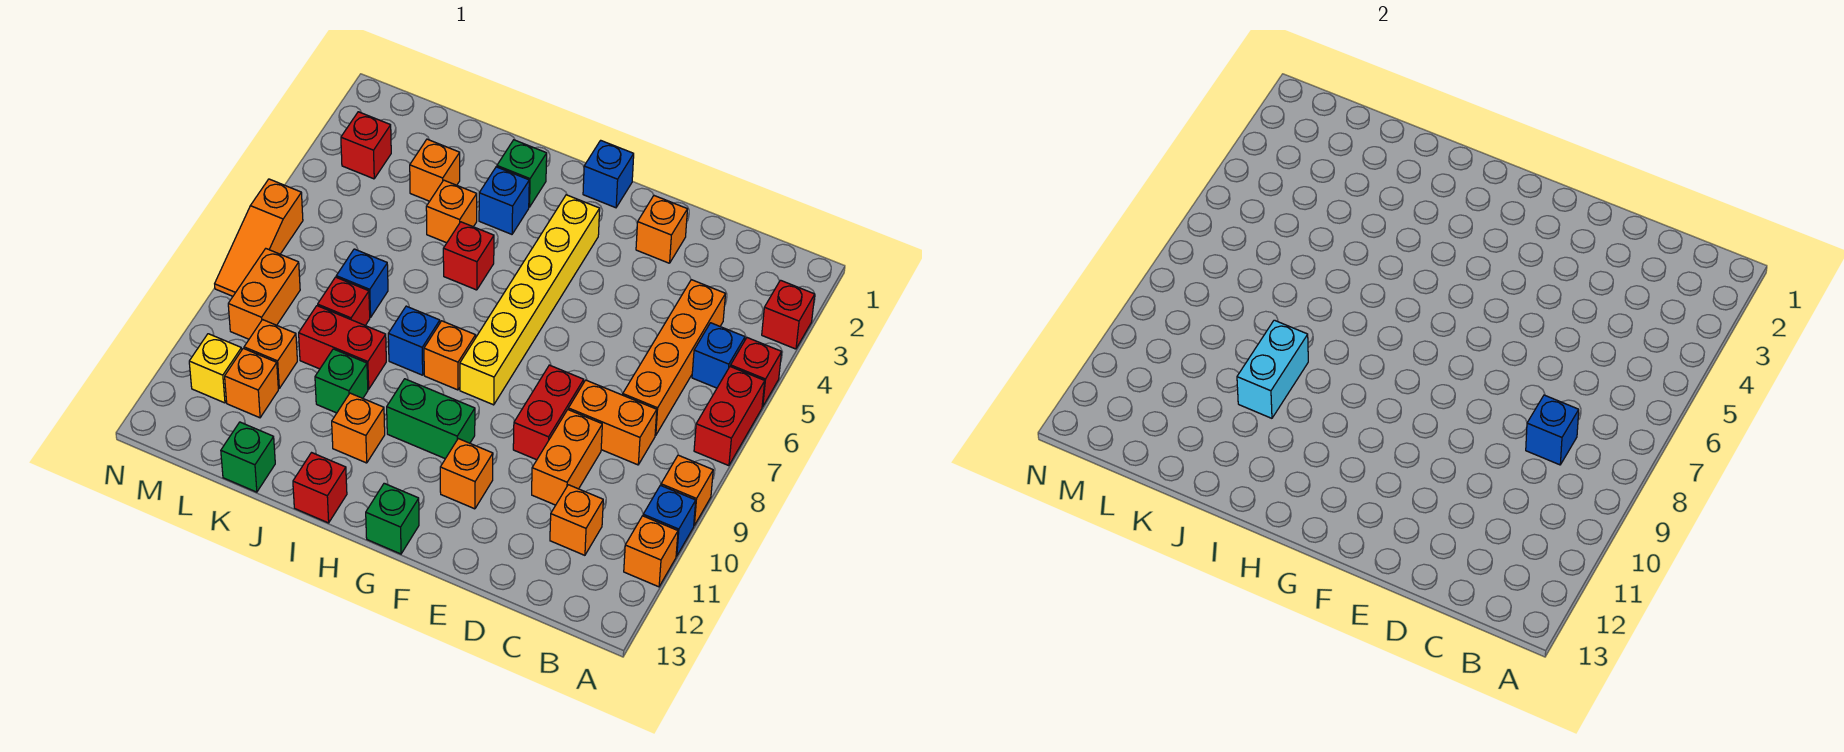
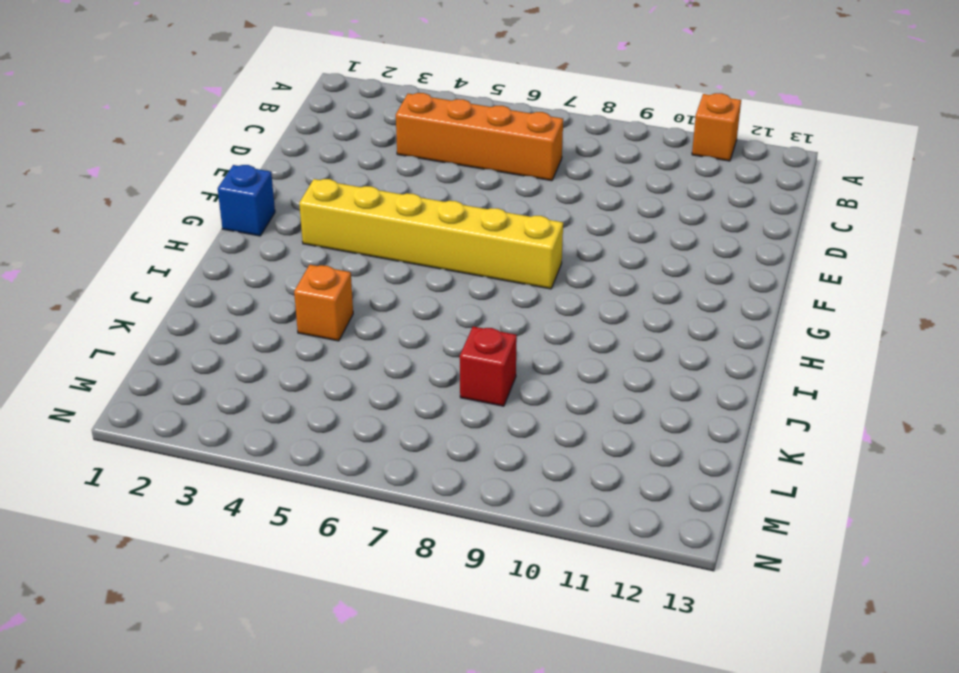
none -> red 1x1 brick [762,280,815,349]
none -> red 1x1 brick [731,338,782,407]
none -> red 1x2 brick [694,366,765,466]
none -> orange 1x1 brick [661,455,713,525]

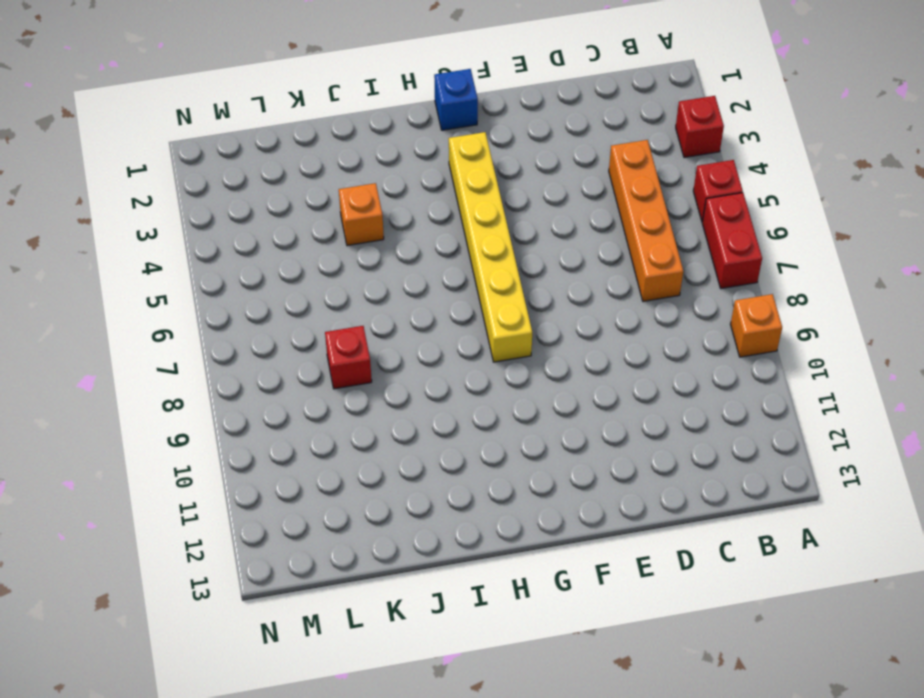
none -> blue 1x1 brick [643,485,696,556]
none -> orange 1x1 brick [624,516,678,587]
none -> blue 1x1 brick [692,323,745,388]
none -> orange 1x2 brick [568,380,657,465]

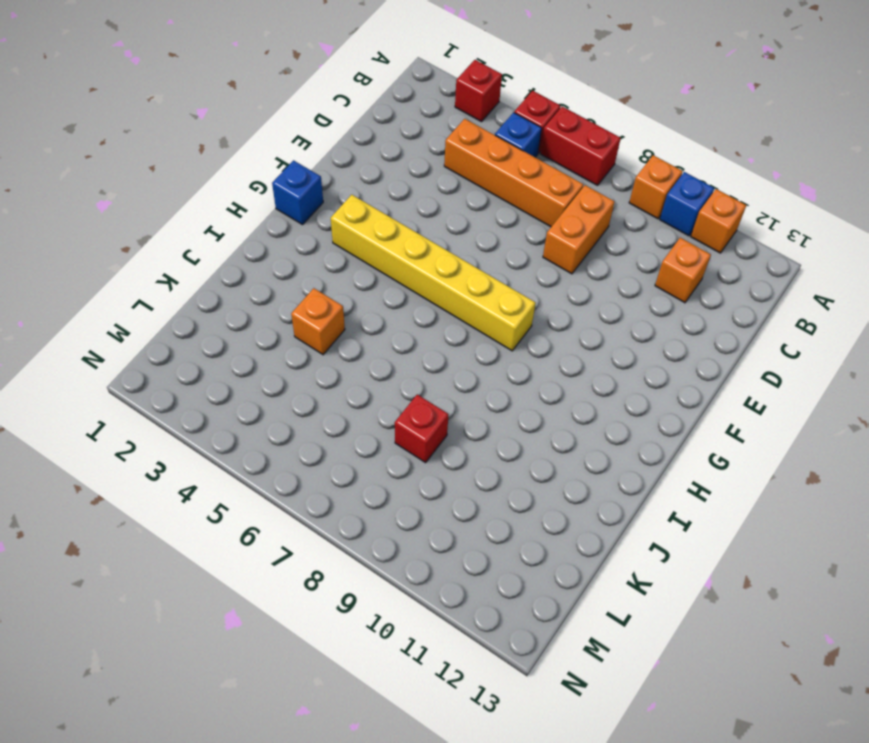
none -> orange 1x2 brick [532,410,602,505]
none -> orange 1x1 brick [636,196,687,263]
none -> red 1x2 brick [513,365,584,460]
none -> orange 1x1 brick [440,439,493,509]

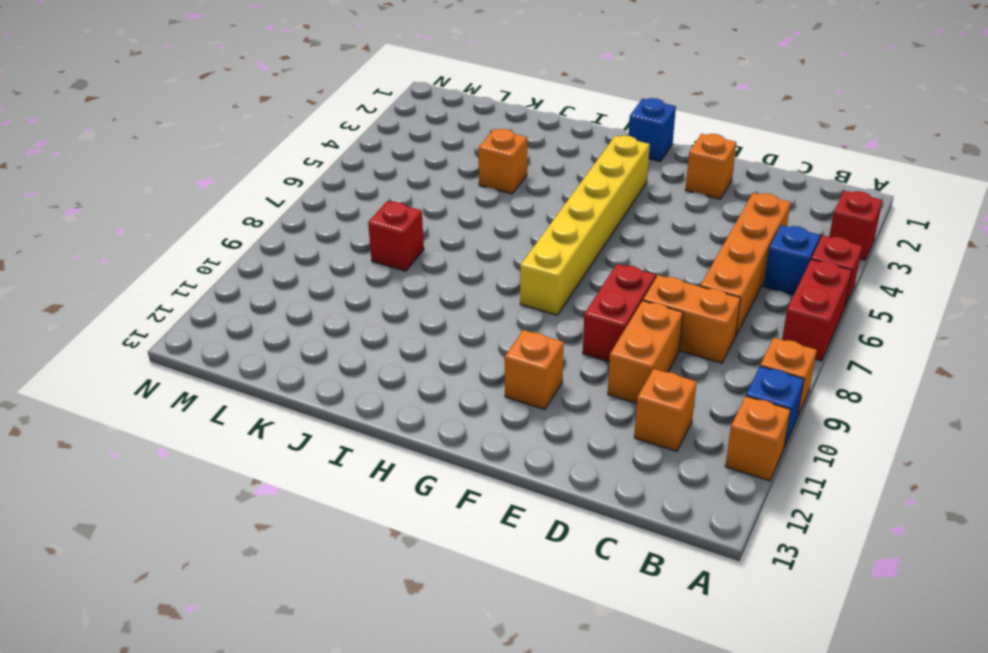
none -> green 1x2 brick [387,379,475,459]
none -> green 1x1 brick [366,483,419,554]
none -> orange 1x1 brick [424,321,476,390]
none -> green 1x1 brick [497,140,547,207]

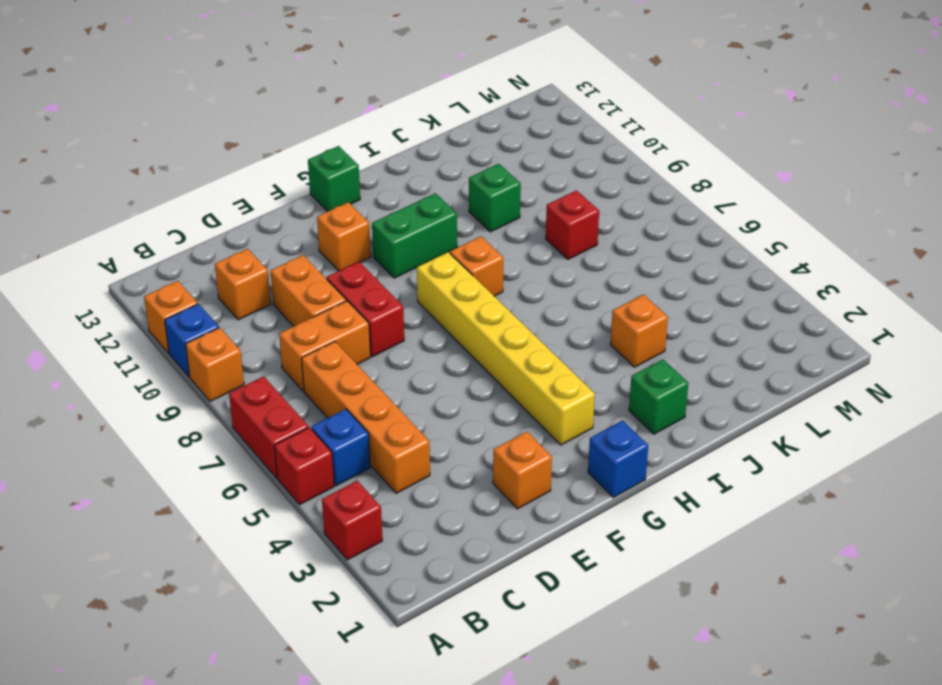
none -> blue 1x1 brick [479,167,529,234]
none -> red 1x1 brick [443,222,494,290]
none -> blue 1x1 brick [388,306,440,375]
none -> orange 1x1 brick [332,393,385,463]

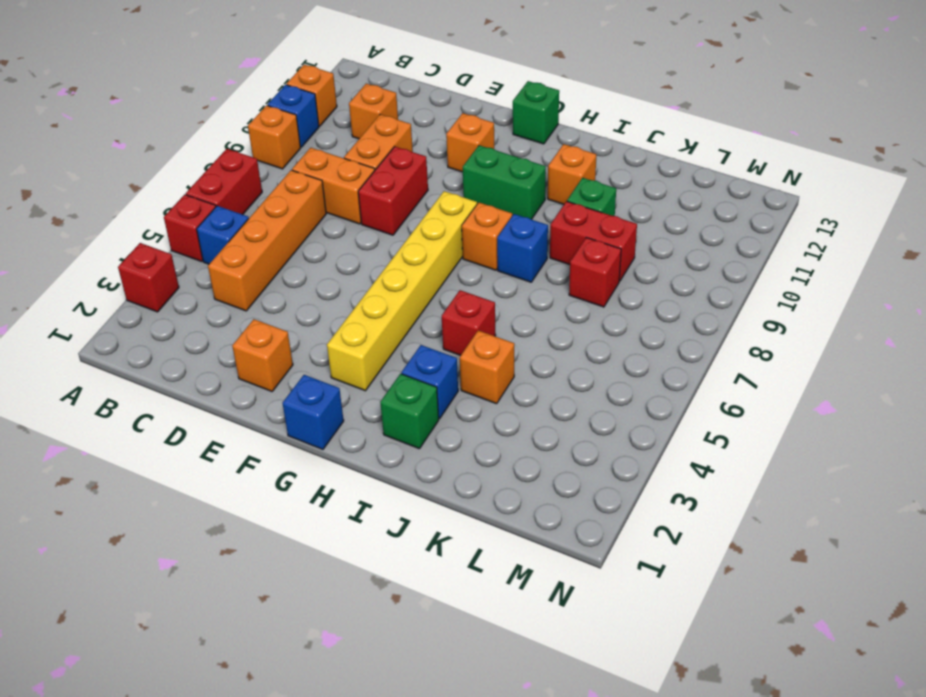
none -> red 1x1 brick [293,453,347,523]
none -> orange 1x1 brick [410,139,460,201]
none -> blue 1x1 brick [336,249,388,317]
none -> green 1x1 brick [221,422,275,492]

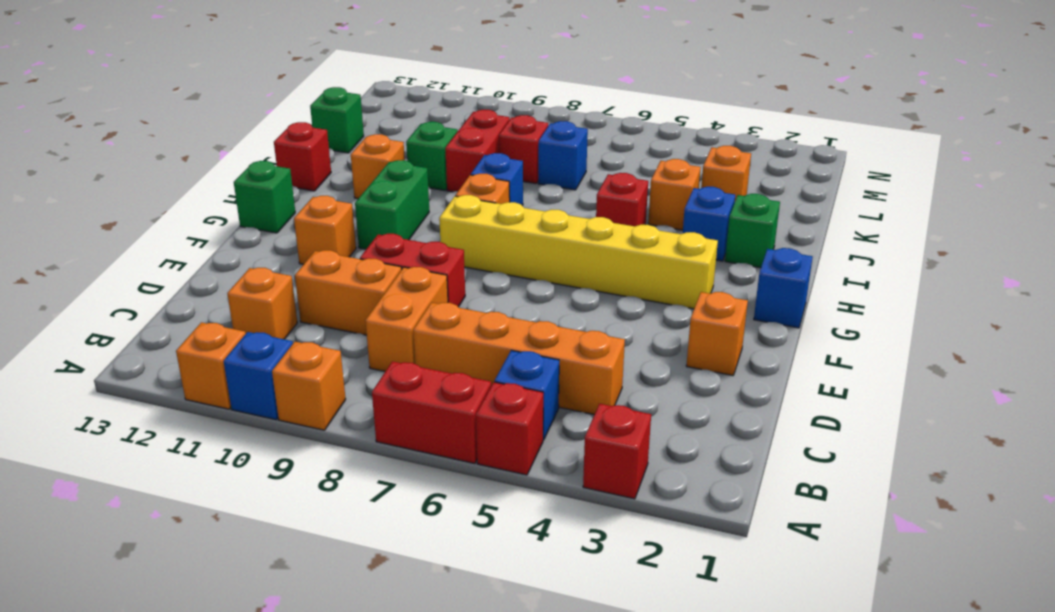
none -> orange 1x1 brick [244,320,297,388]
none -> orange 1x1 brick [225,348,278,418]
none -> red 1x1 brick [341,112,391,179]
none -> orange 1x2 brick [228,249,300,339]

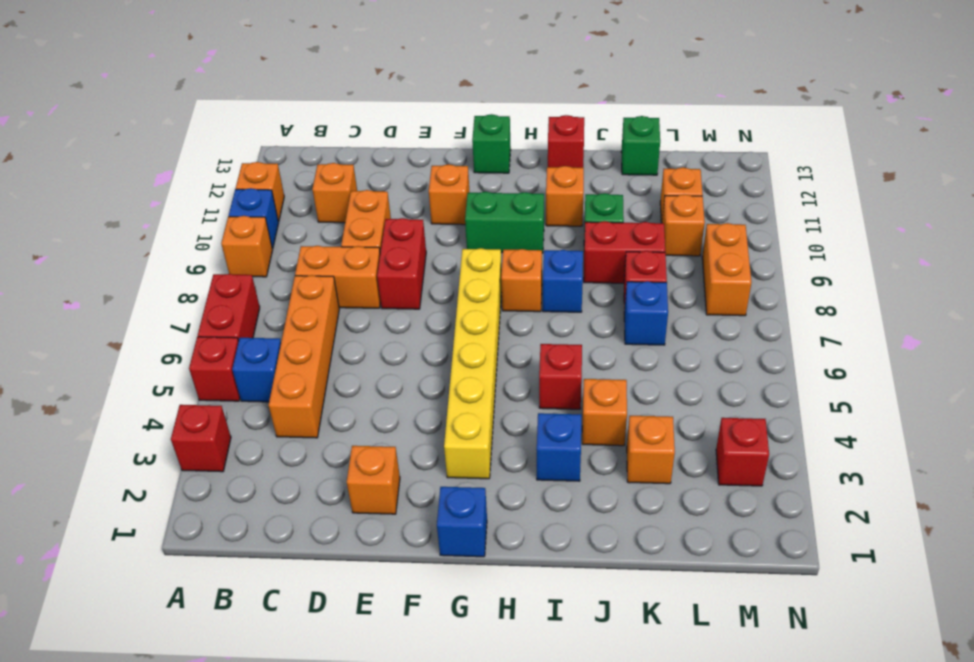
none -> green 1x1 brick [497,140,547,207]
none -> yellow 1x1 brick [189,334,242,403]
none -> orange 1x3 slope [215,179,303,296]
none -> blue 1x1 brick [1526,395,1579,465]

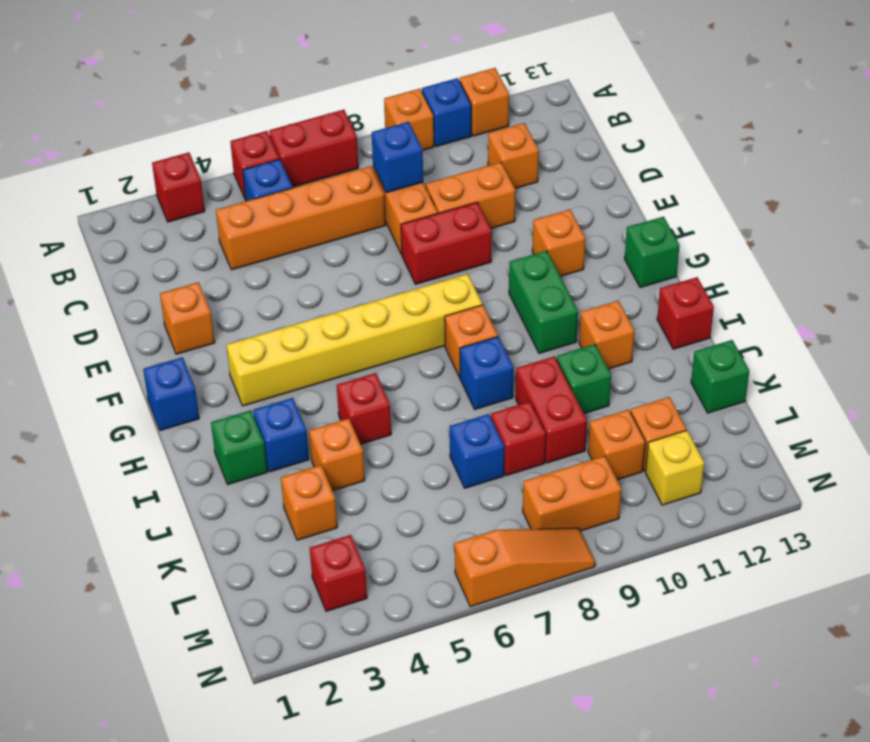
none -> cyan 1x2 brick [1237,320,1308,418]

